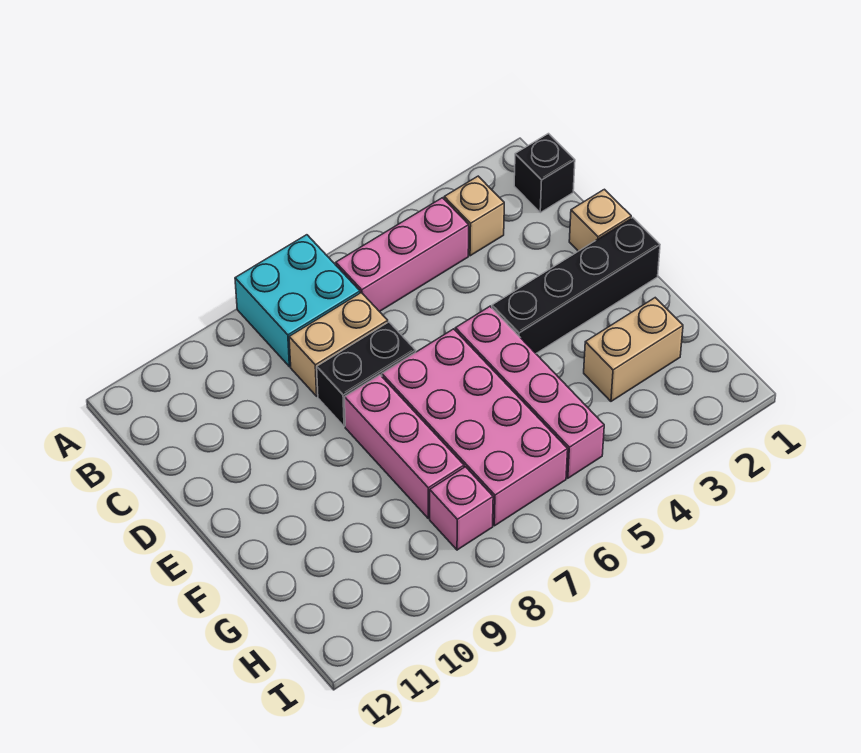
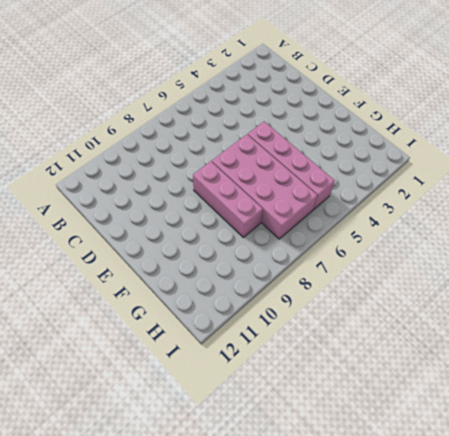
none -> cyan 2x2 brick [235,235,360,367]
none -> black 1x1 brick [514,134,575,213]
none -> tan 1x1 brick [444,176,504,256]

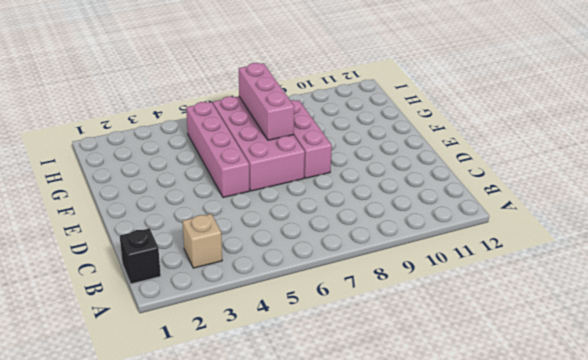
pink 1x3 brick [239,63,294,140] -> pink 1x3 brick turned to [336,198,469,312]
none -> cyan 2x2 brick [235,235,360,367]
none -> tan 1x2 brick [289,293,388,396]
none -> tan 1x1 brick [569,189,631,251]

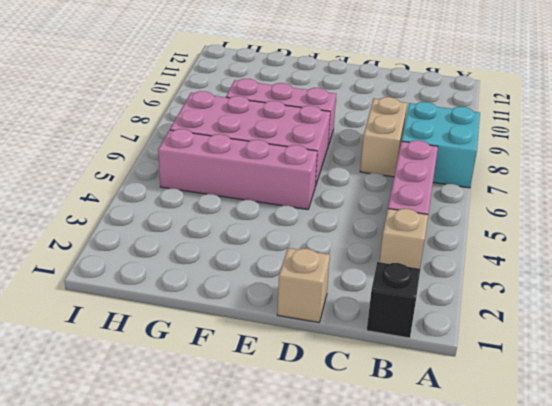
none -> black 1x2 brick [317,322,416,426]
none -> black 1x4 brick [492,218,660,353]
none -> tan 1x2 brick [584,298,683,401]

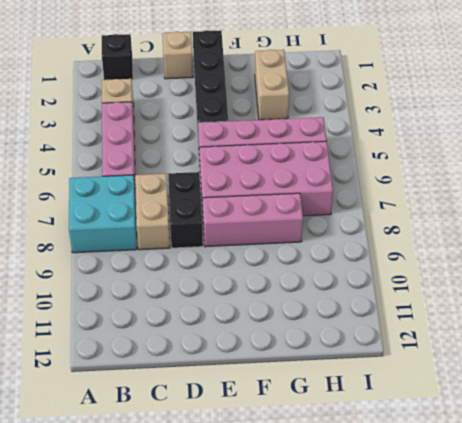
none -> pink 1x1 brick [430,467,493,550]

